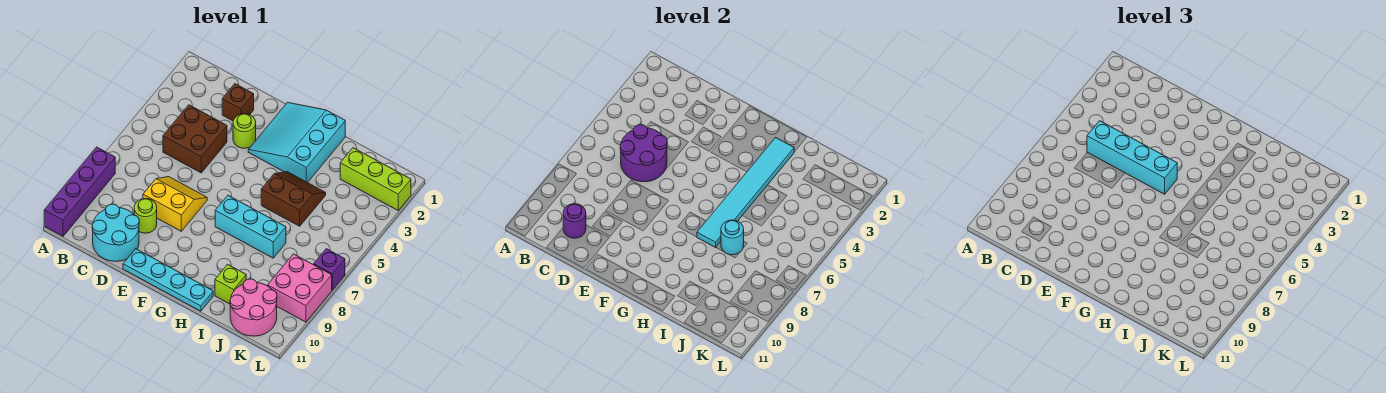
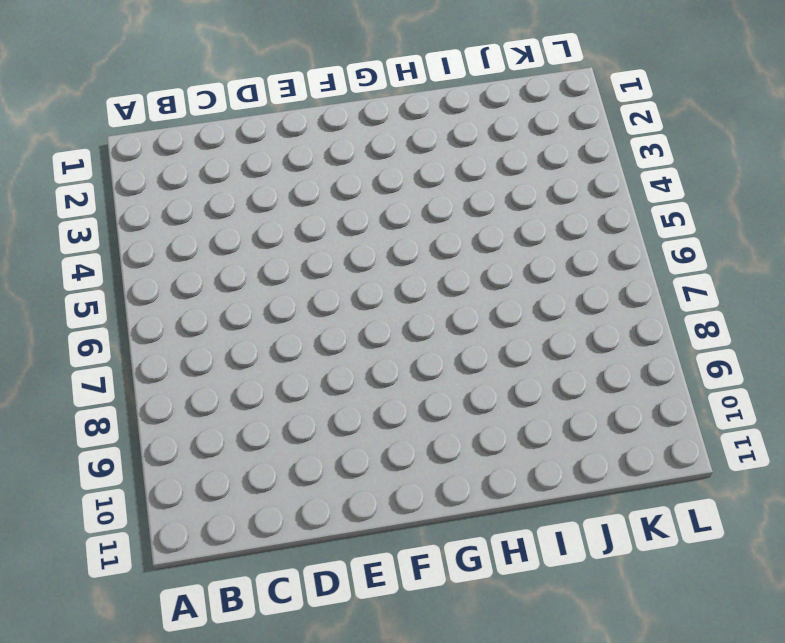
none -> purple 1x4 brick [44,147,115,236]
none -> brown 2x2 brick [163,105,227,173]
none -> cyan 2x2 round brick [92,204,139,261]

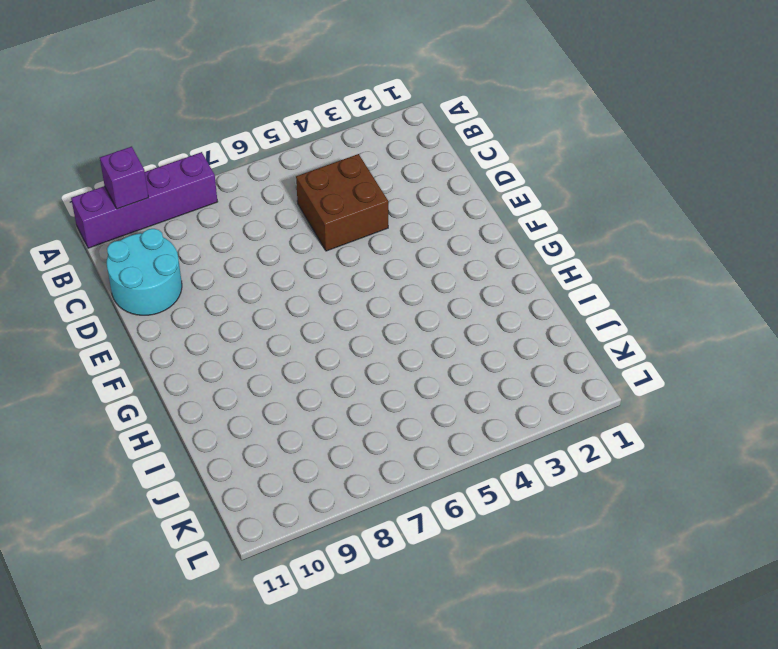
purple 1x1 brick [100,146,149,209] -> purple 1x1 brick moved to [314,249,345,290]
none -> brown 1x1 brick [222,84,254,121]
none -> yellow 2x2 slope [143,177,207,231]
none -> lime 1x1 round brick [134,199,157,233]

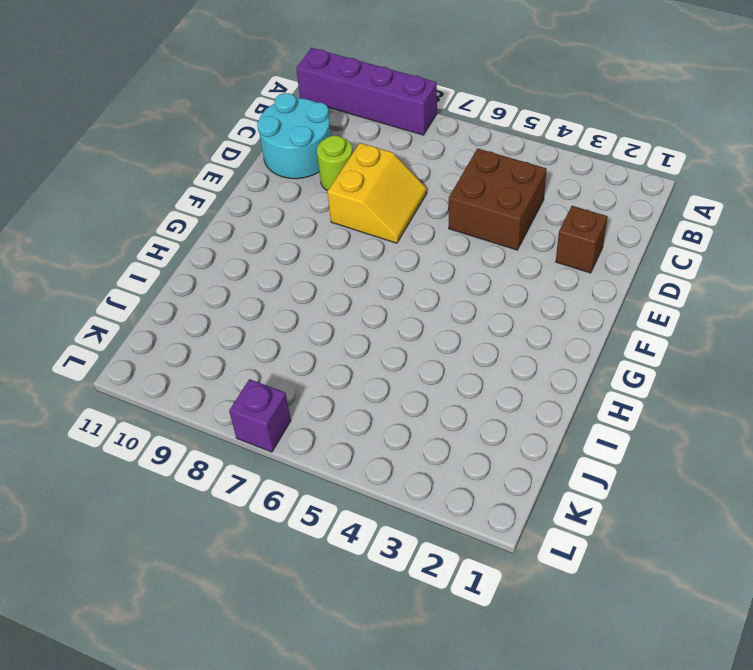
none -> lime 1x1 round brick [233,114,256,148]
none -> cyan 1x4 plate [123,249,213,311]
none -> cyan 3x3 slope [248,102,345,183]

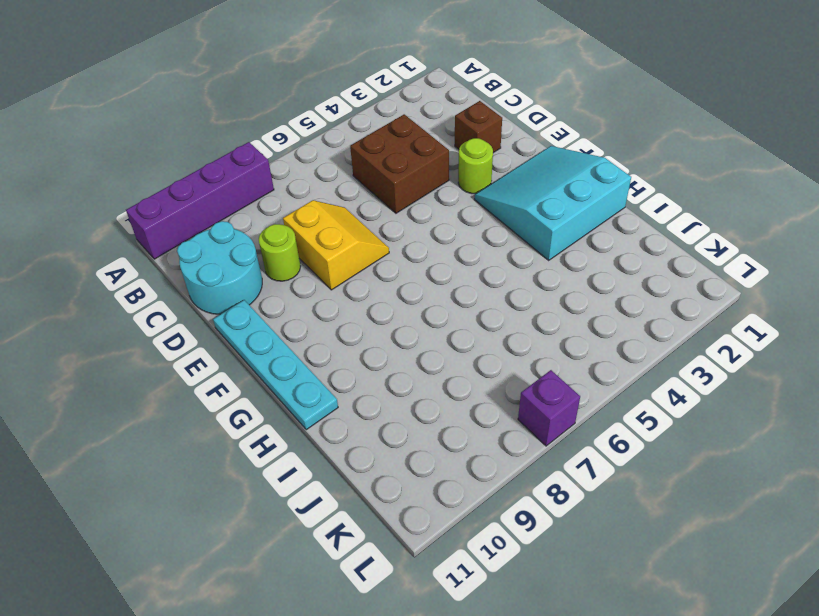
none -> cyan 1x3 brick [215,196,286,258]
none -> brown 2x2 slope [261,172,326,226]
none -> lime 1x1 brick [215,264,246,304]

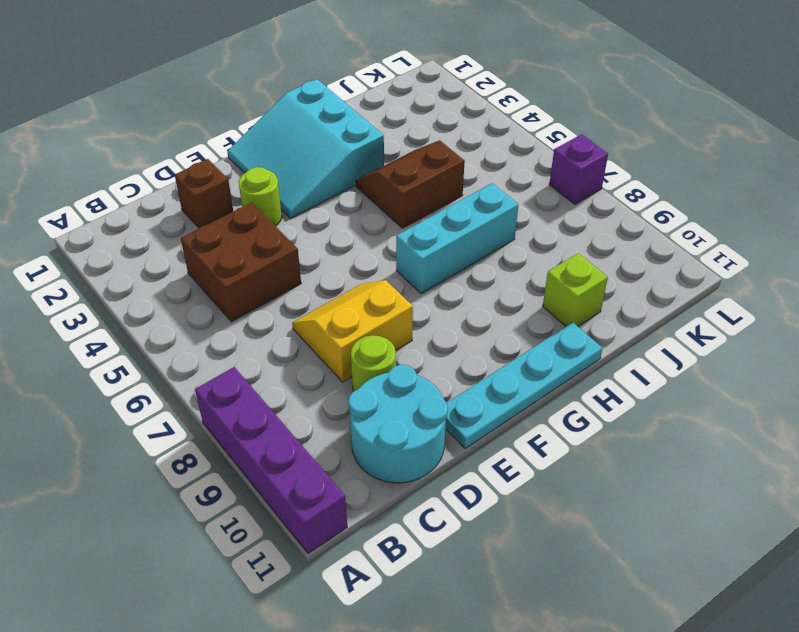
none -> lime 1x3 brick [340,148,411,210]
none -> pink 2x2 round brick [230,279,277,336]
none -> pink 2x2 brick [268,254,332,322]

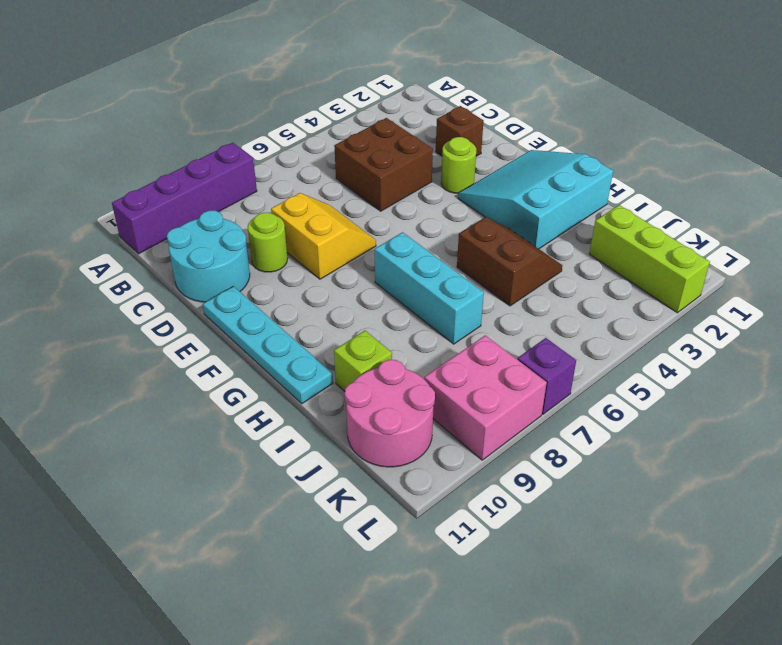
none -> purple 2x2 round brick [620,125,667,182]
none -> purple 1x1 round brick [563,204,586,238]
none -> cyan 1x6 tile [697,138,794,247]

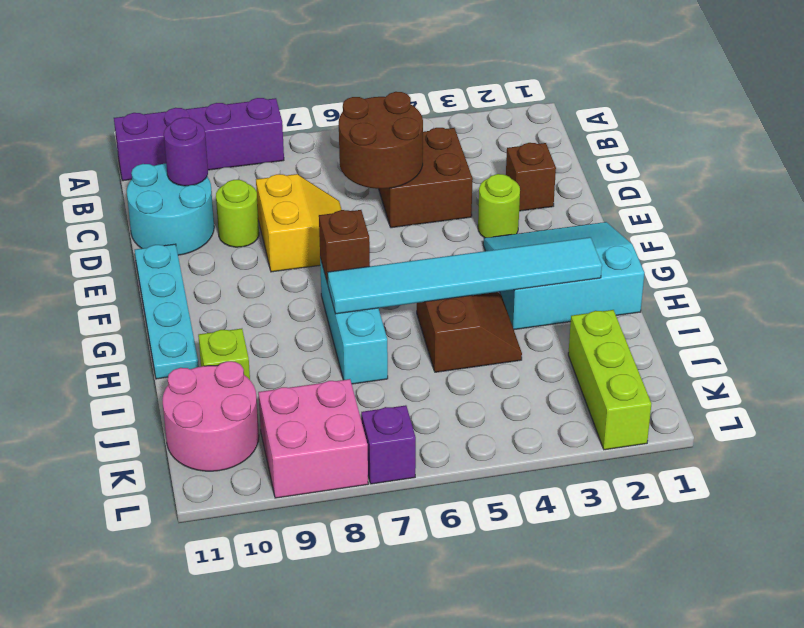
brown 2x2 round brick [339,92,423,189] -> purple 2x2 round brick [620,125,667,182]
brown 1x1 brick [319,210,370,284] -> none
none -> cyan 1x1 round brick [721,220,744,255]
none -> cyan 1x4 brick [1087,121,1177,194]

